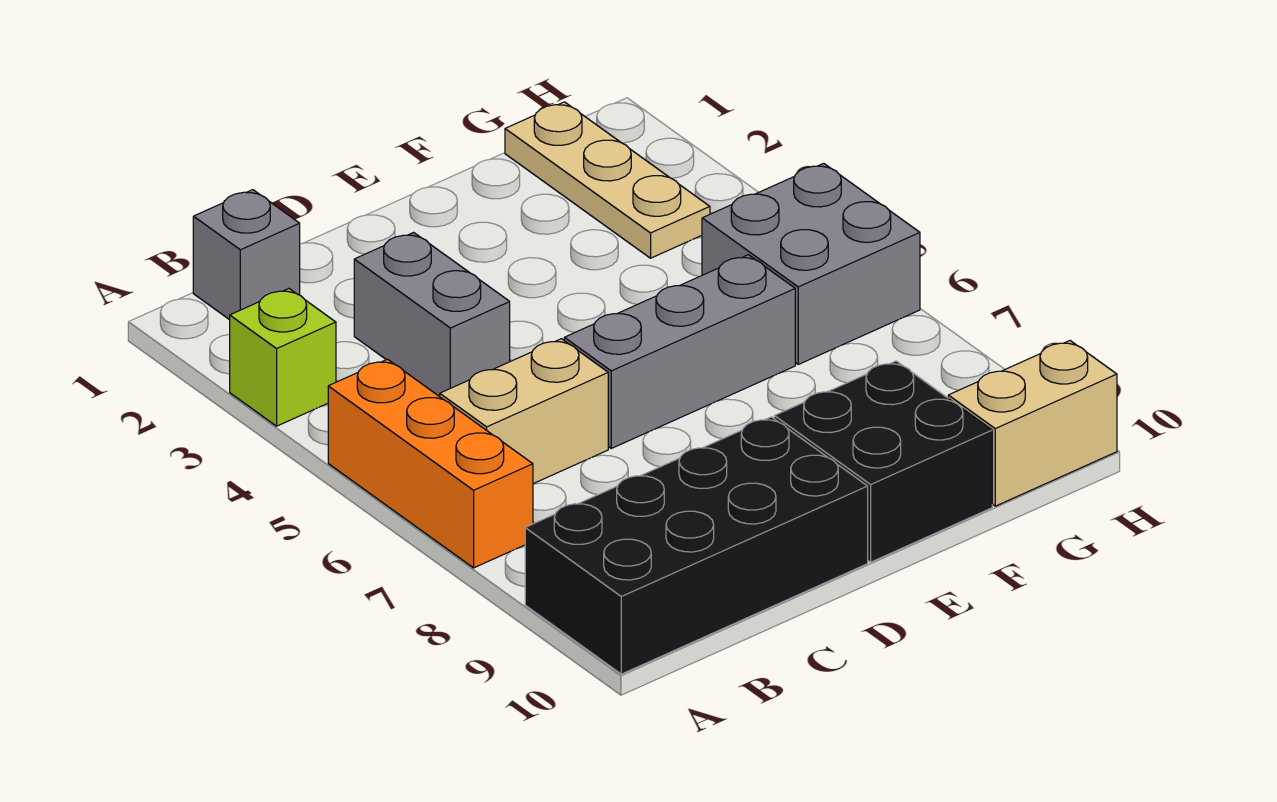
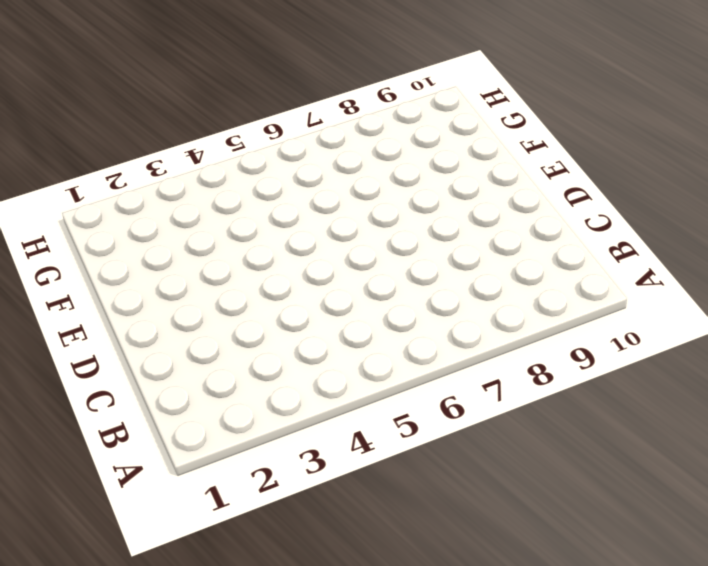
none -> lime 1x1 brick [230,289,336,426]
none -> orange 1x3 brick [328,359,533,568]

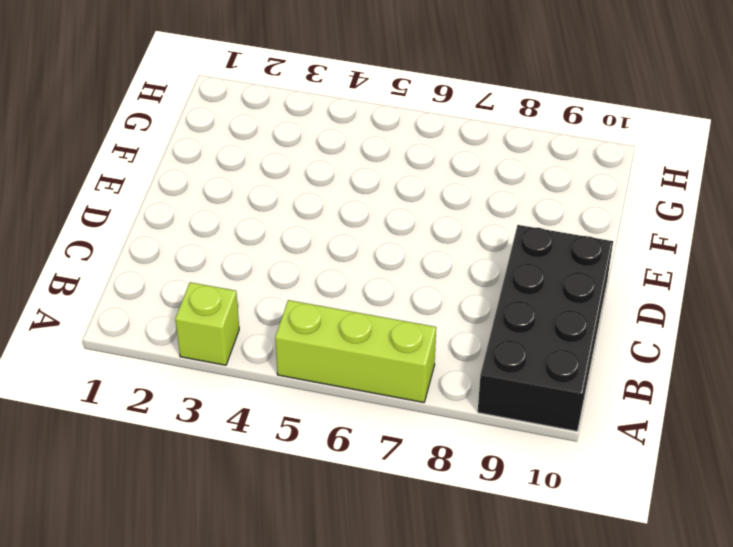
lime 1x3 brick [275,300,436,403] -> orange 1x3 brick [328,359,533,568]
none -> grey 1x1 brick [193,190,300,320]
none -> tan 1x2 brick [440,339,608,484]

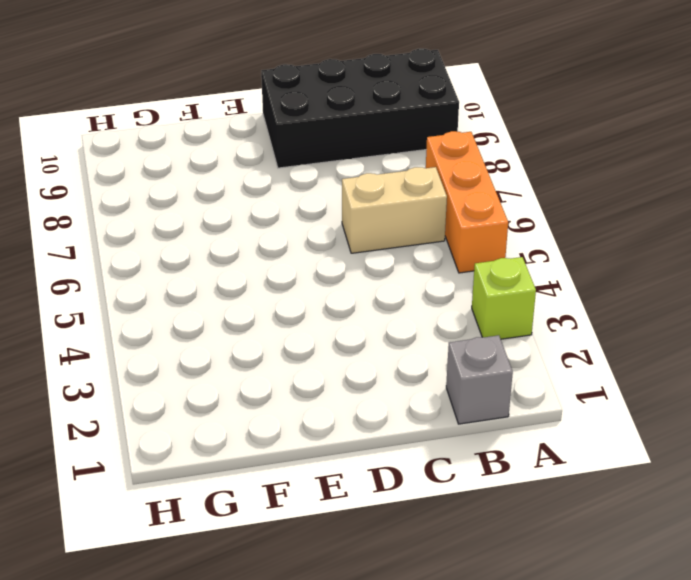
none -> grey 1x2 brick [354,233,510,397]
none -> grey 1x3 brick [564,255,795,448]

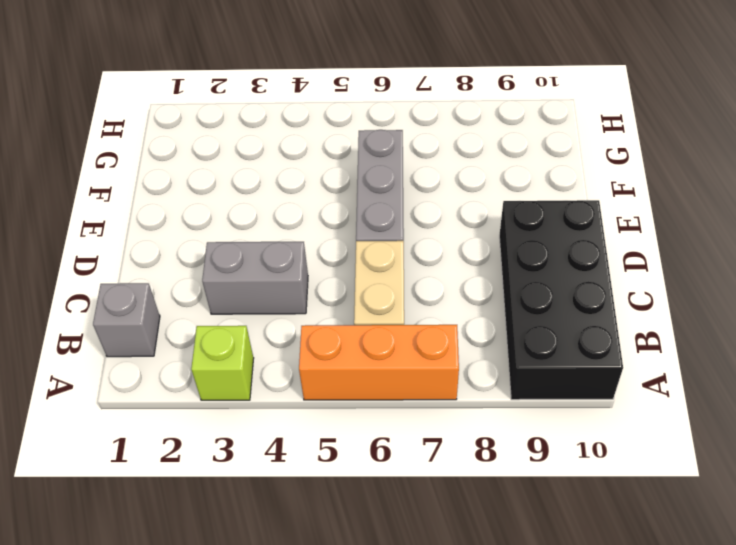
none -> black 2x2 brick [774,361,992,562]
none -> tan 1x3 plate [505,102,710,258]

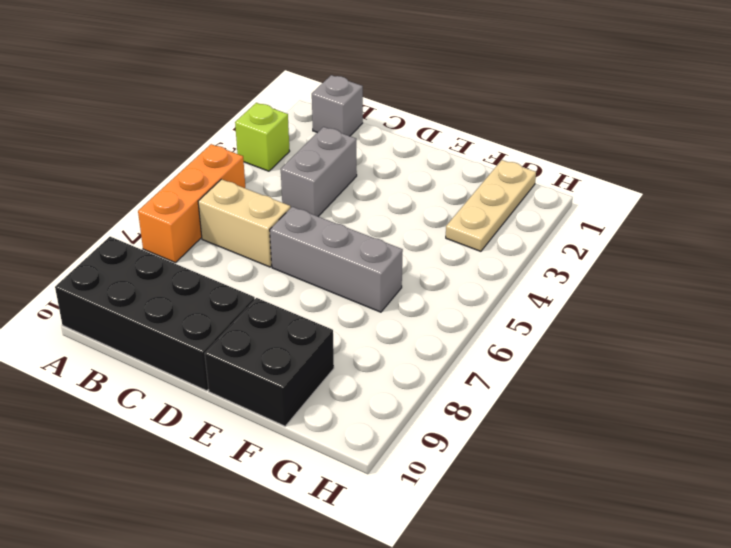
none -> grey 2x2 brick [702,163,920,364]
none -> tan 1x2 brick [948,341,1117,506]

